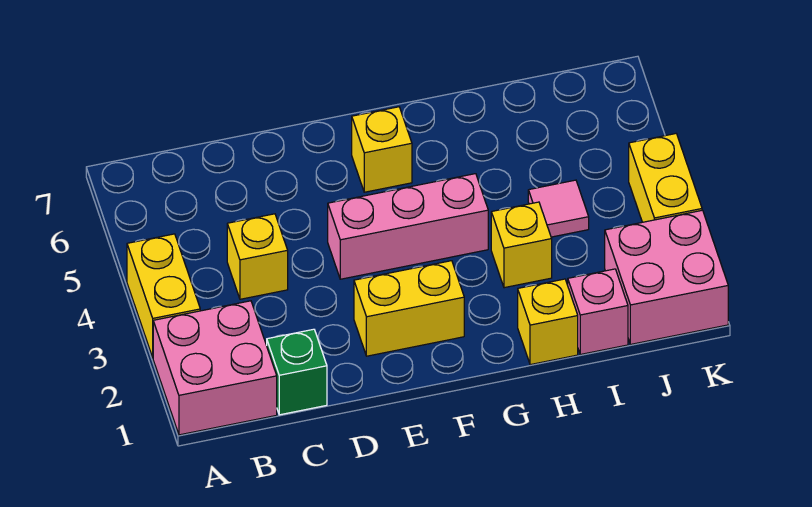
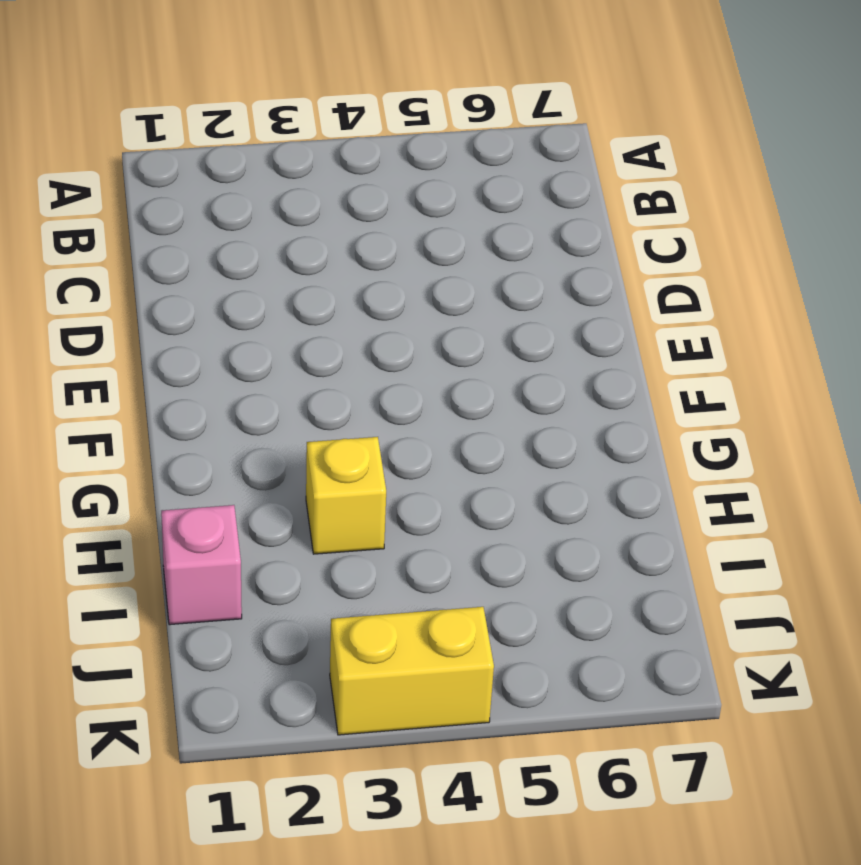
none -> pink 2x2 brick [153,301,277,435]
none -> yellow 1x2 brick [127,234,200,357]
none -> green 1x1 brick [267,329,327,415]

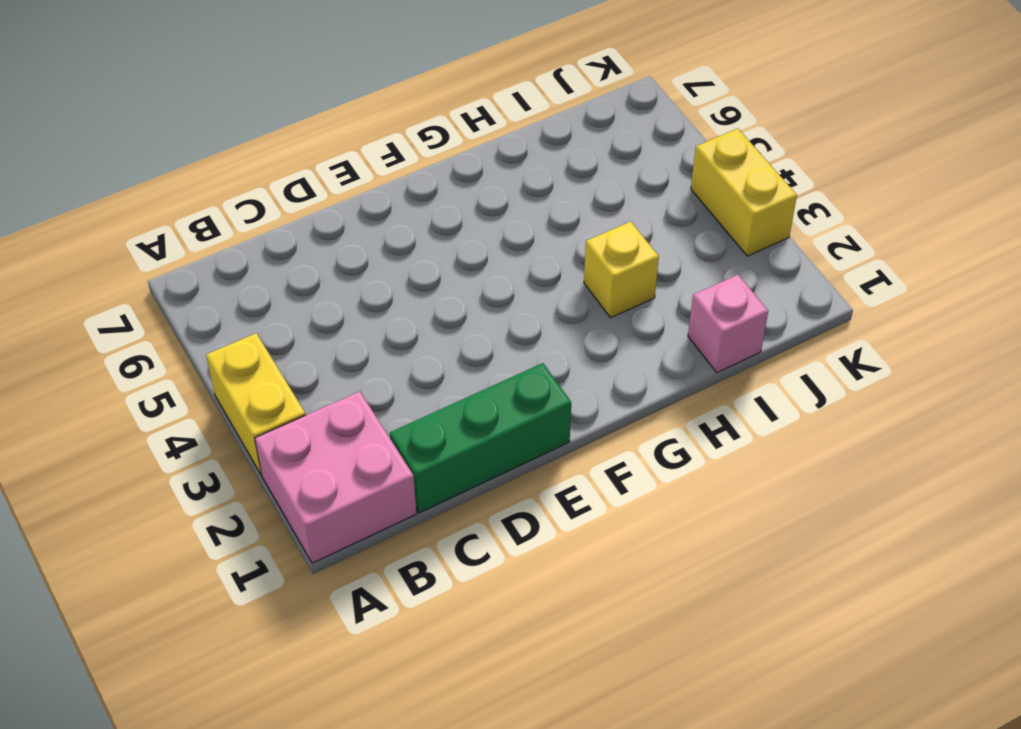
green 1x3 brick [390,363,571,513] -> green 1x1 brick [267,329,327,415]
none -> yellow 1x1 brick [227,214,288,299]
none -> yellow 1x2 brick [354,261,464,356]
none -> pink 1x3 brick [328,174,488,279]

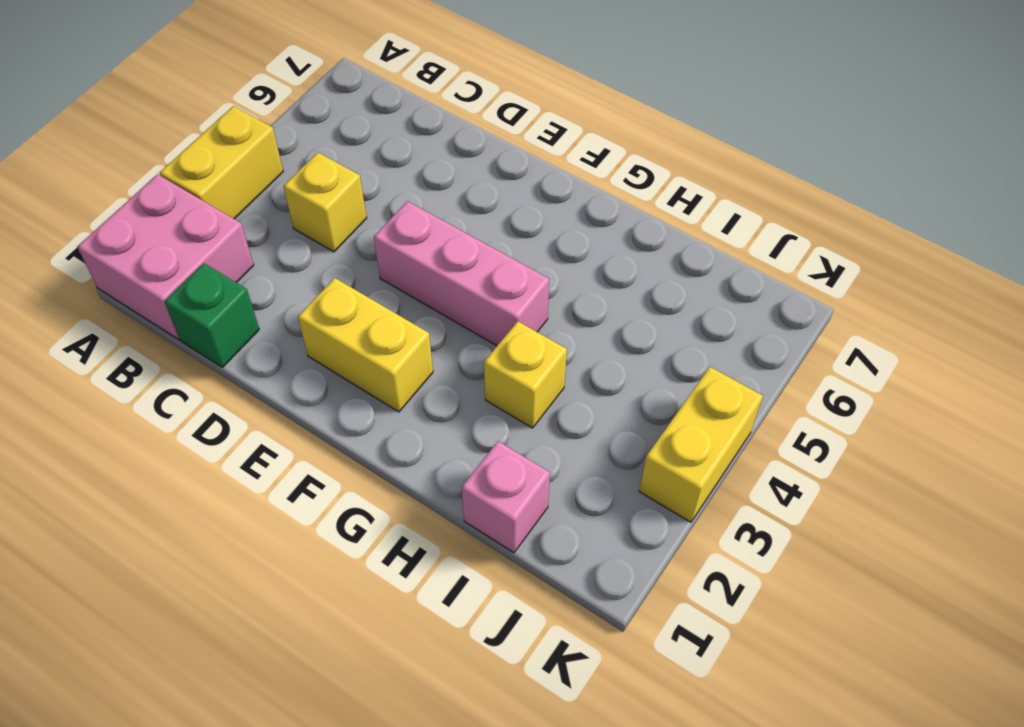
none -> yellow 1x1 brick [352,107,412,192]
none -> yellow 1x1 brick [518,279,578,365]
none -> pink 1x1 tile [528,180,589,237]

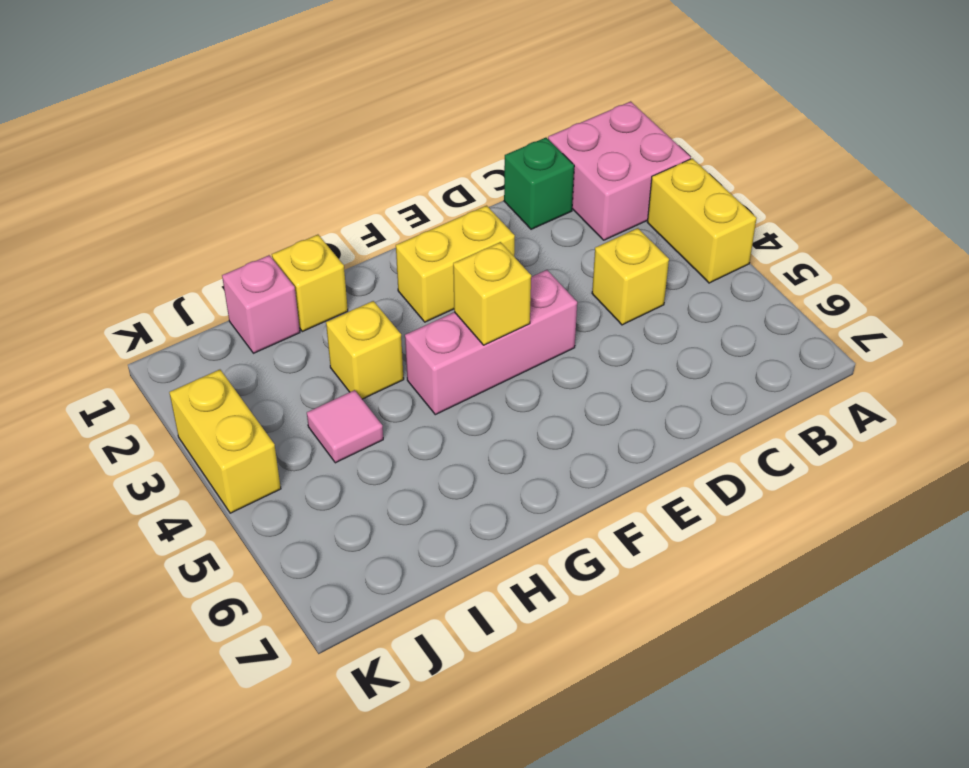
yellow 1x1 brick [453,242,531,345] -> yellow 1x1 brick moved to [352,107,412,192]
none -> pink 2x2 brick [605,210,728,344]

